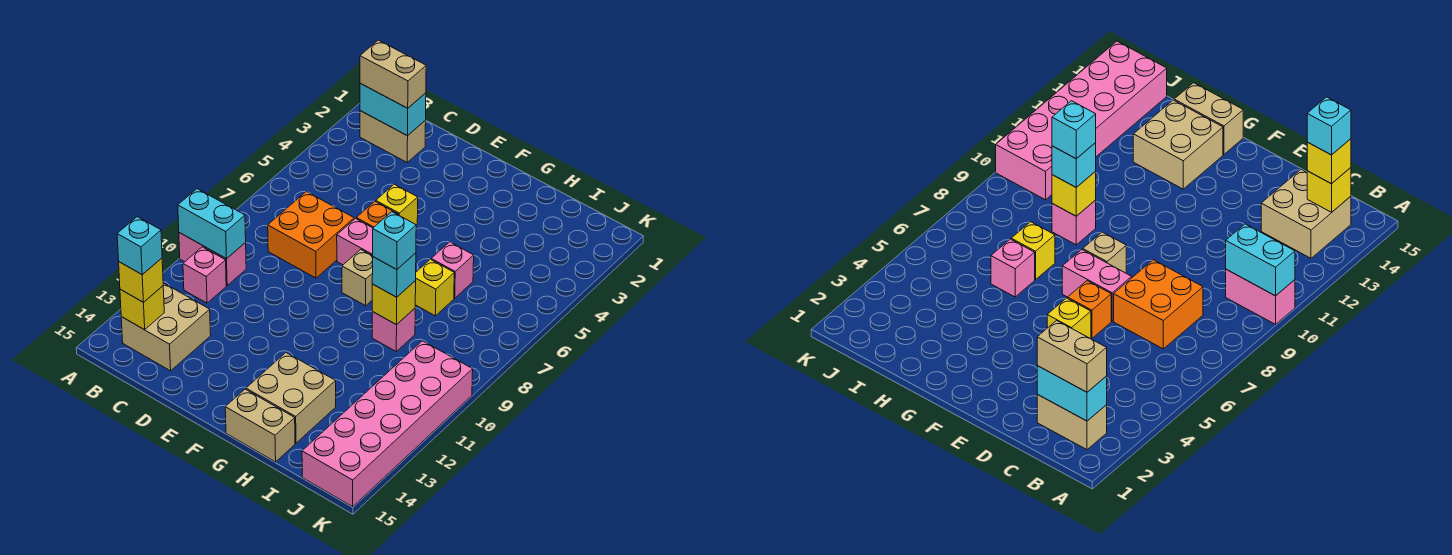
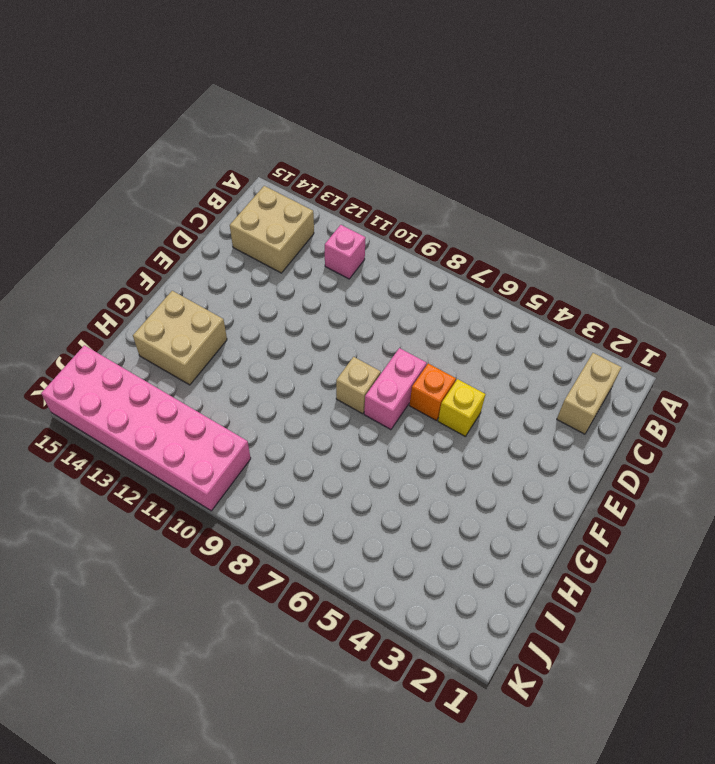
none -> pink 1x2 brick [179,233,246,285]
none -> orange 2x2 brick [268,192,354,278]
none -> tan 1x2 brick [225,389,295,462]

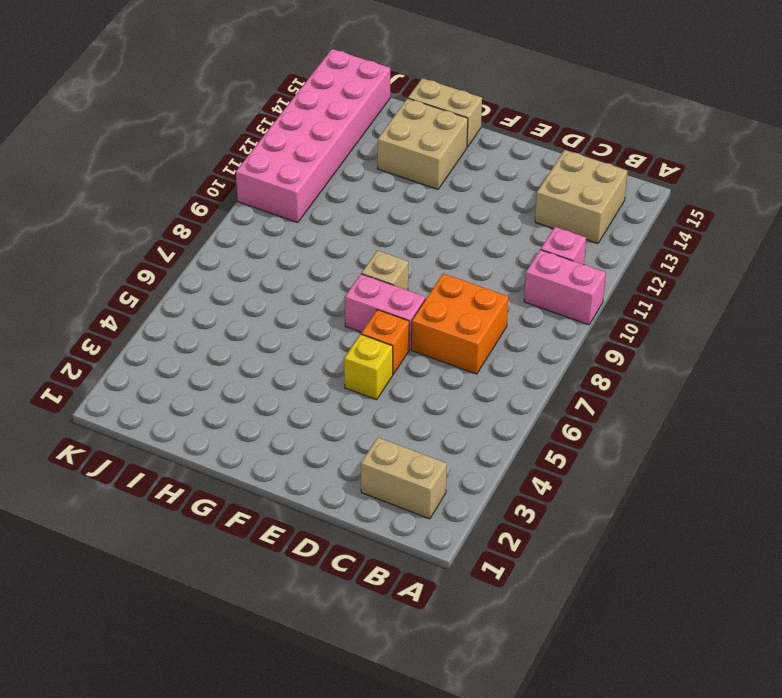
none -> pink 1x1 brick [431,242,474,298]
none -> yellow 1x1 brick [415,259,454,316]
none -> pink 1x1 brick [372,308,415,351]

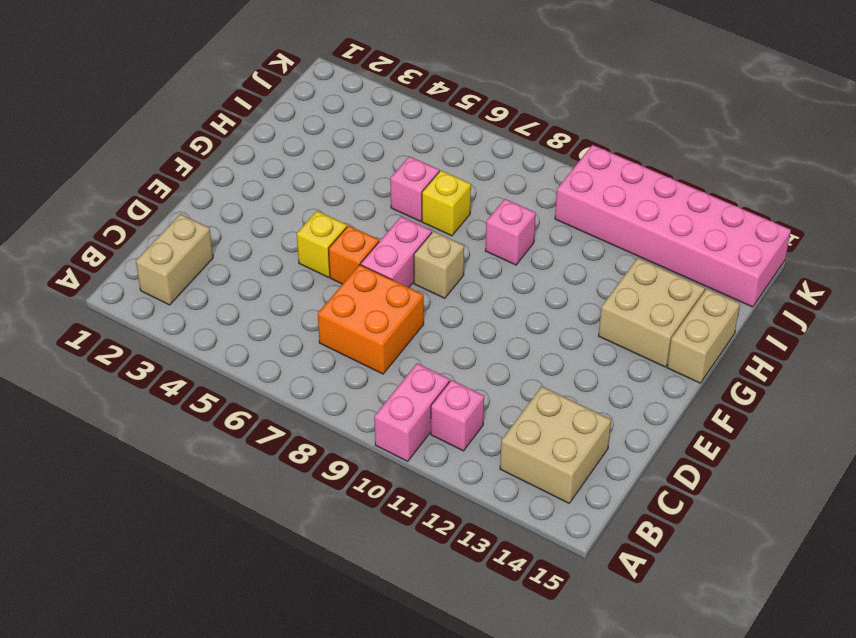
none -> cyan 1x2 brick [178,189,246,259]
none -> cyan 1x2 brick [360,83,426,136]
none -> yellow 1x1 brick [120,286,164,330]

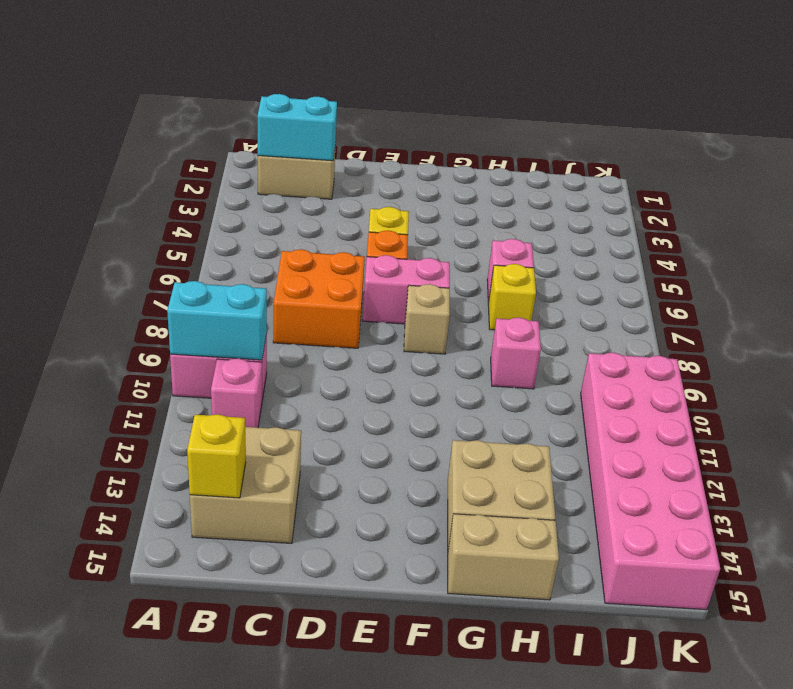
none -> yellow 1x1 brick [372,281,416,325]
none -> tan 1x2 brick [360,40,426,108]
none -> yellow 1x1 brick [119,258,163,302]

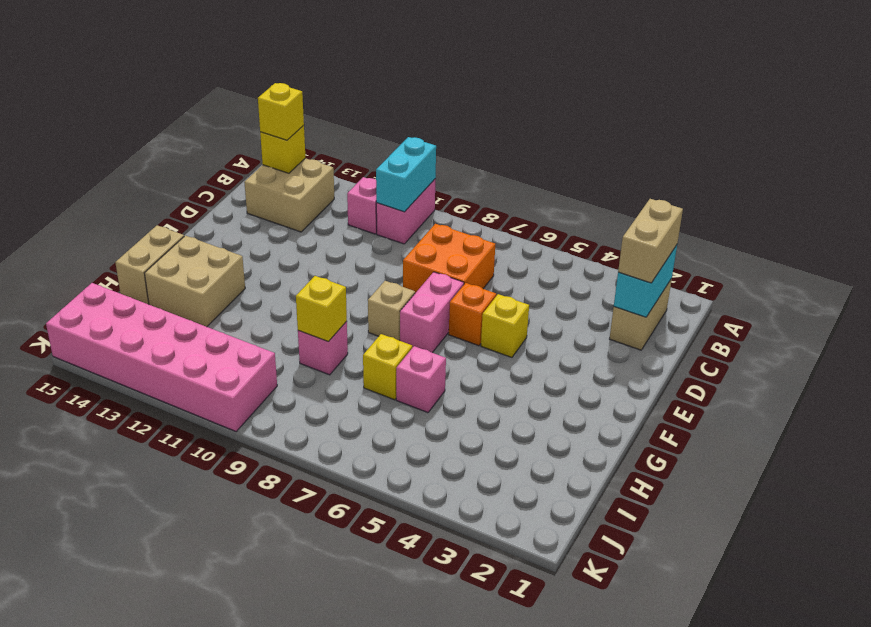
none -> cyan 1x1 brick [372,253,416,297]
none -> cyan 1x1 brick [117,217,162,275]
none -> cyan 1x1 brick [373,212,416,270]

